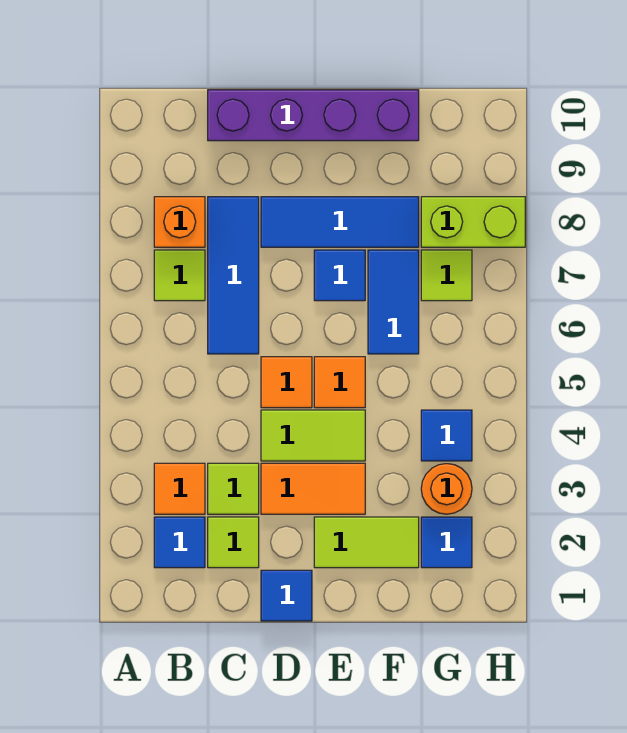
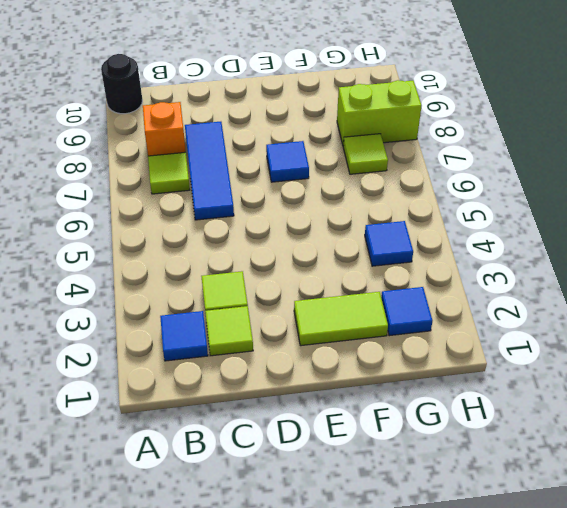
black 1x1 round brick [101,54,142,114] -> none
none -> orange 1x1 tile [154,463,205,514]
none -> purple 1x4 brick [208,90,419,141]
none -> blue 1x1 tile [261,570,312,621]

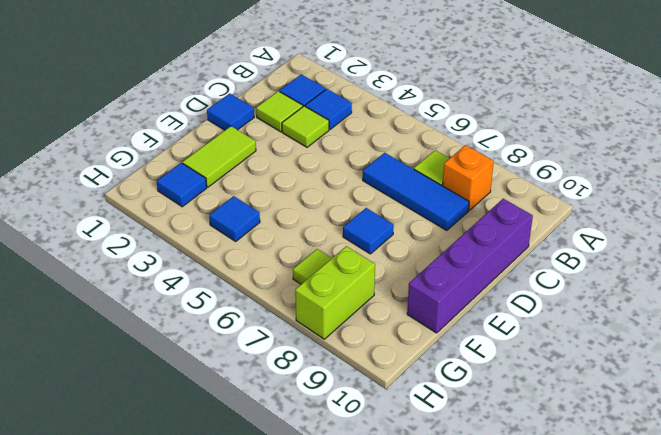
blue 1x1 tile [305,89,352,129] -> orange 1x1 tile [154,463,205,514]
none -> orange 1x2 tile [261,463,365,514]
none -> lime 1x2 tile [261,410,365,461]
none -> orange 1x1 tile [261,357,312,408]

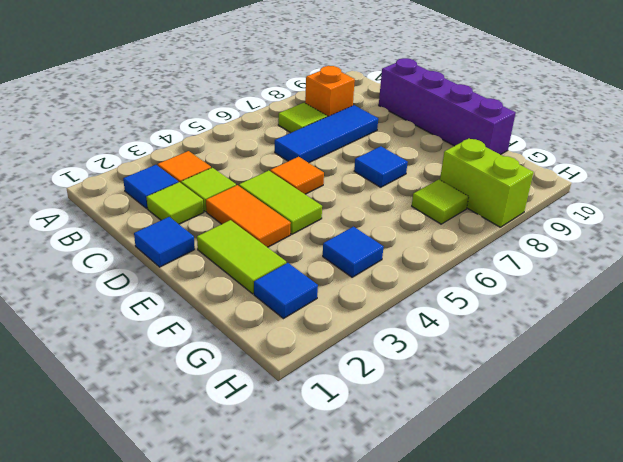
none -> blue 1x3 tile [261,197,419,247]
none -> orange 1x1 tile [314,357,365,408]
none -> blue 1x2 tile [368,250,419,354]

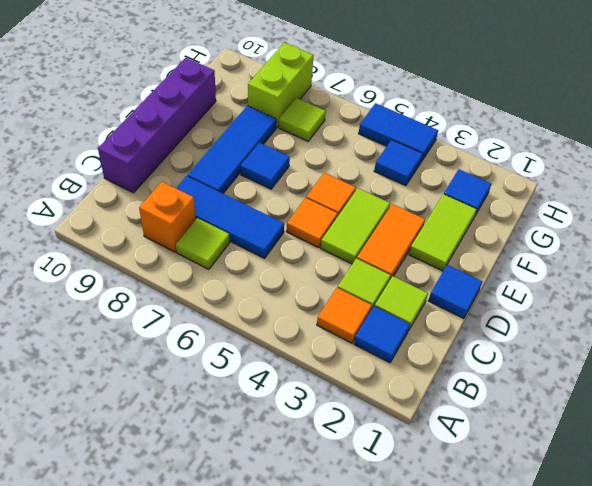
blue 1x2 tile [359,103,438,161] -> blue 1x2 tile moved to [368,250,419,354]
none -> orange 1x1 round brick [421,464,472,514]

